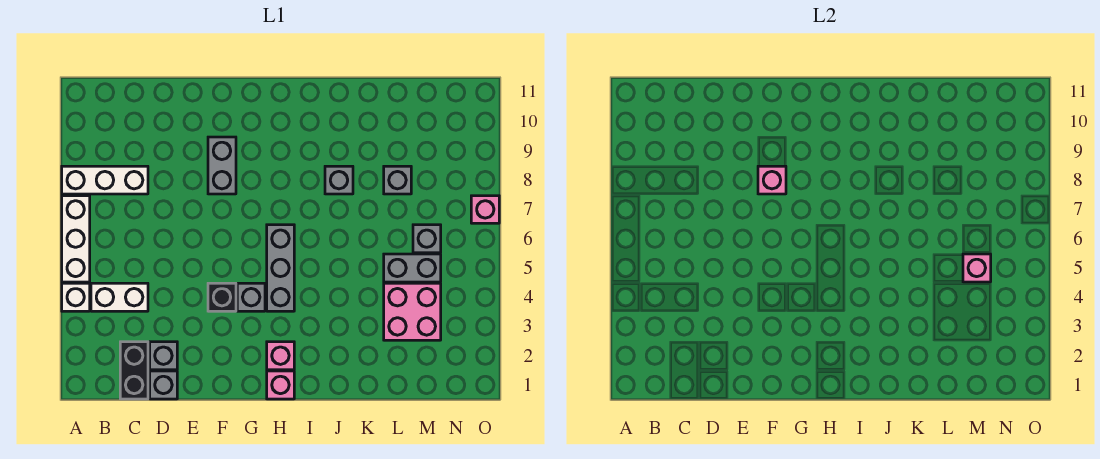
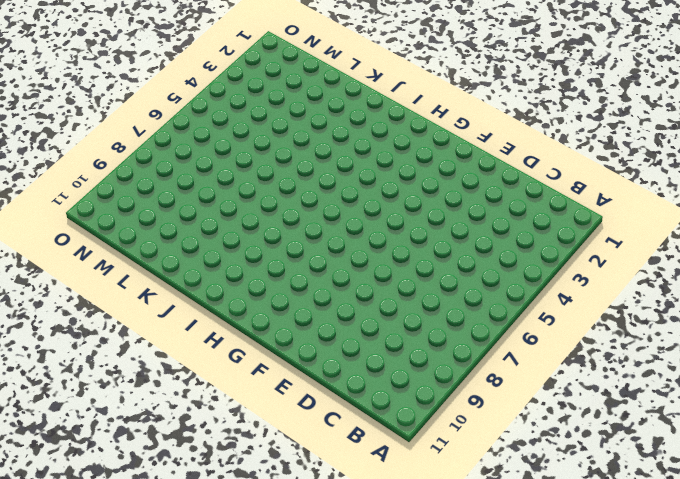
none -> white 1x1 brick [62,283,90,311]
none -> white 1x3 brick [62,196,90,282]
none -> white 1x3 brick [62,166,148,194]

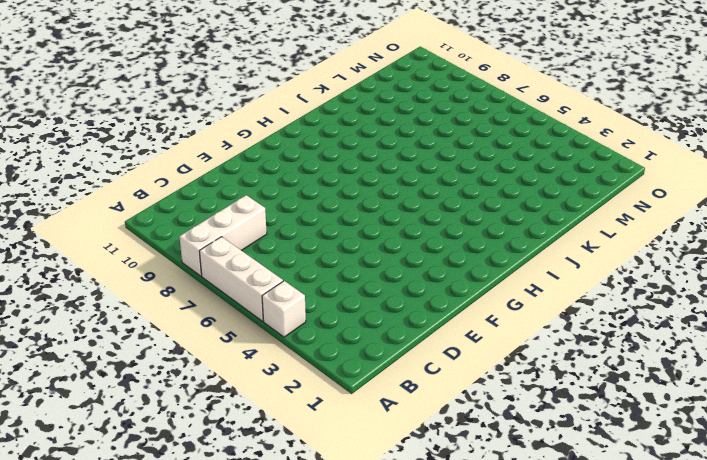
none -> white 1x2 brick [91,283,148,311]
none -> black 1x2 brick [120,342,148,399]
none -> grey 1x1 brick [150,371,177,399]

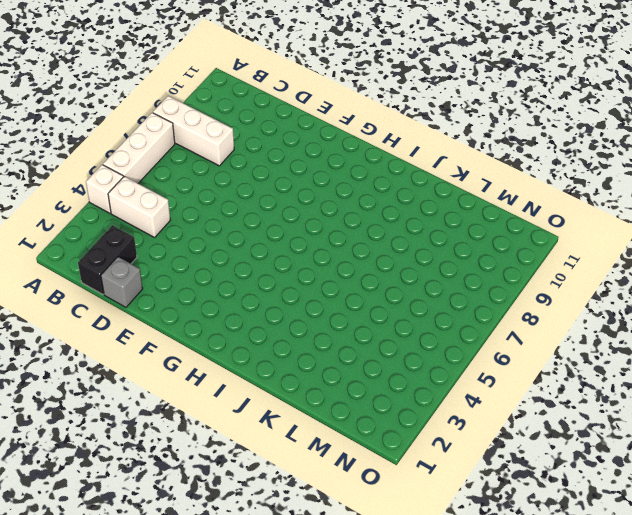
none -> grey 1x1 brick [150,342,177,370]
none -> black 1x1 brick [208,283,236,311]
none -> grey 1x2 brick [208,137,236,194]

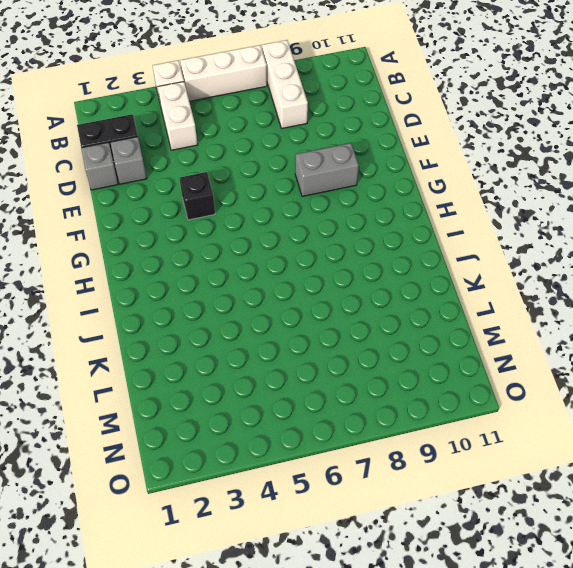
none -> grey 1x1 brick [237,283,265,311]
none -> pink 1x1 brick [267,371,294,399]
none -> pink 1x1 brick [267,342,294,370]

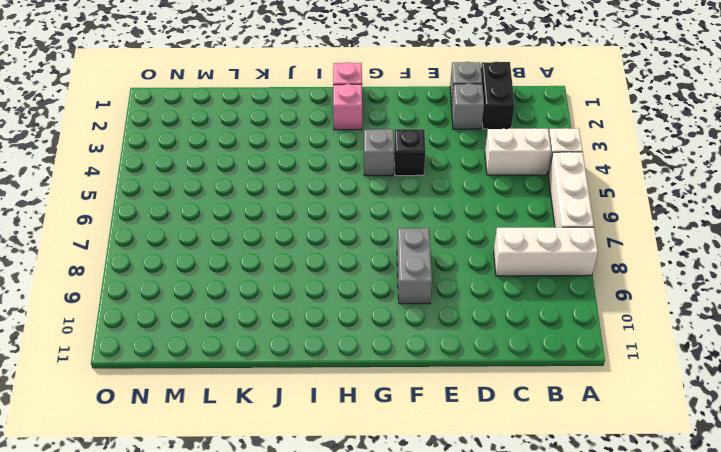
none -> grey 1x3 brick [267,225,294,311]
none -> grey 1x1 brick [325,166,353,194]
none -> pink 2x2 brick [384,283,441,340]

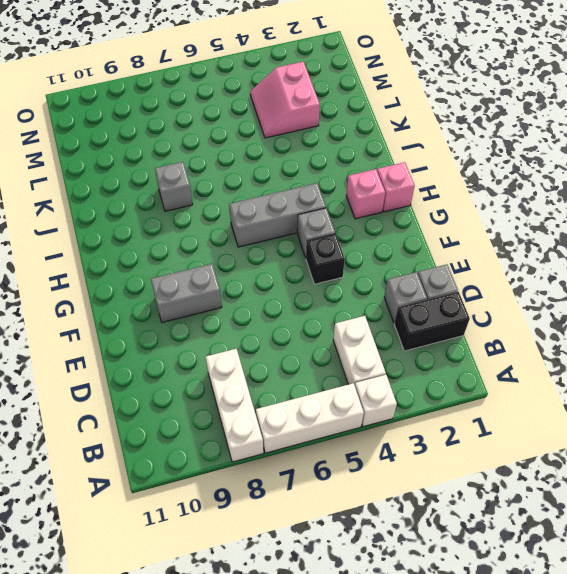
pink 2x2 slope [250,62,320,138] -> pink 2x2 brick [384,283,441,340]
none -> grey 1x2 brick [384,254,441,282]
none -> grey 1x1 brick [384,166,411,194]
none -> grey 1x1 brick [413,225,441,253]

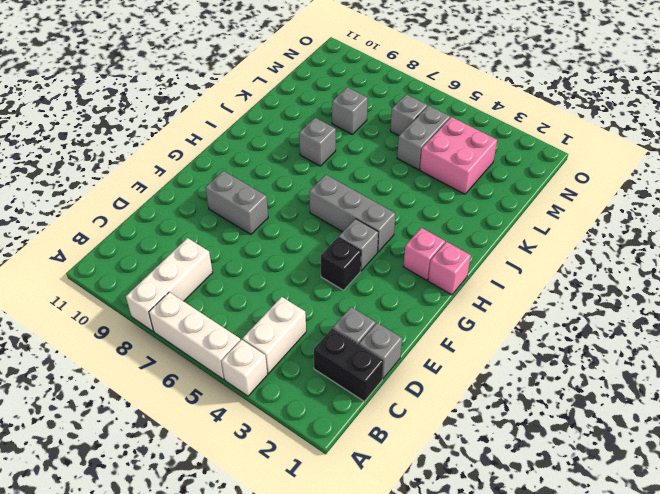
none -> pink 1x1 brick [471,196,499,223]
none -> pink 1x1 brick [758,166,786,194]
none -> pink 1x1 brick [963,254,991,282]

